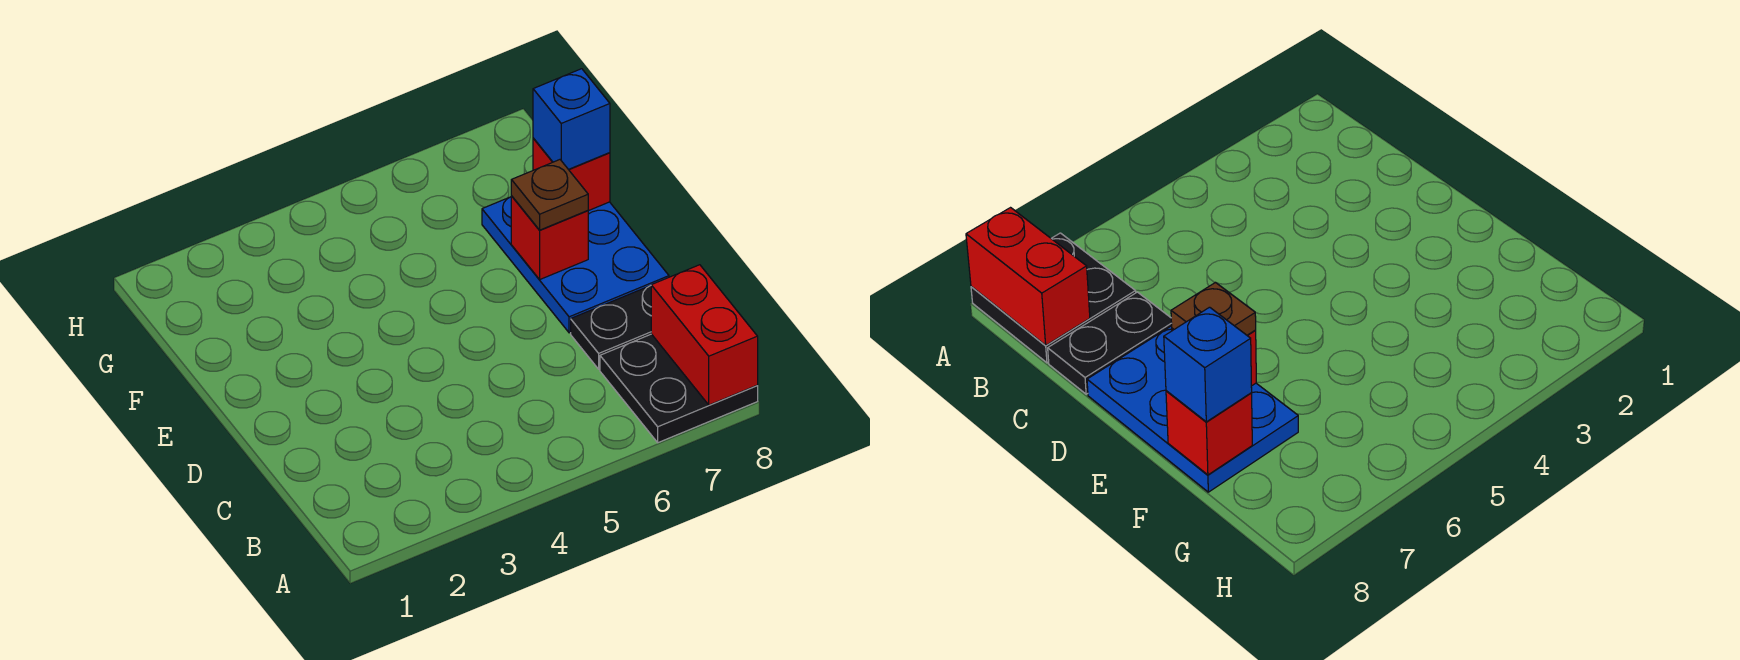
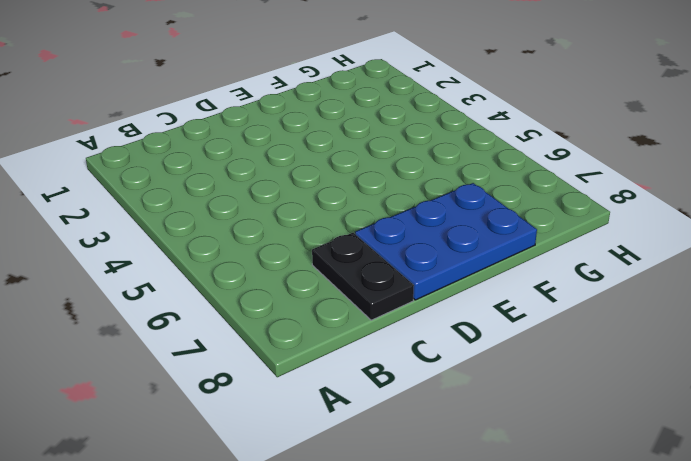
none -> black 2x2 plate [600,334,758,443]
none -> red 1x2 brick [651,265,758,405]

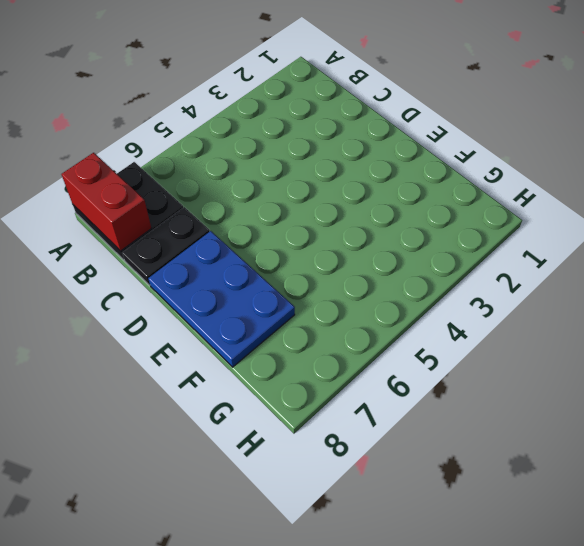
none -> red 1x1 brick [511,196,588,280]
none -> red 1x1 brick [533,138,610,211]

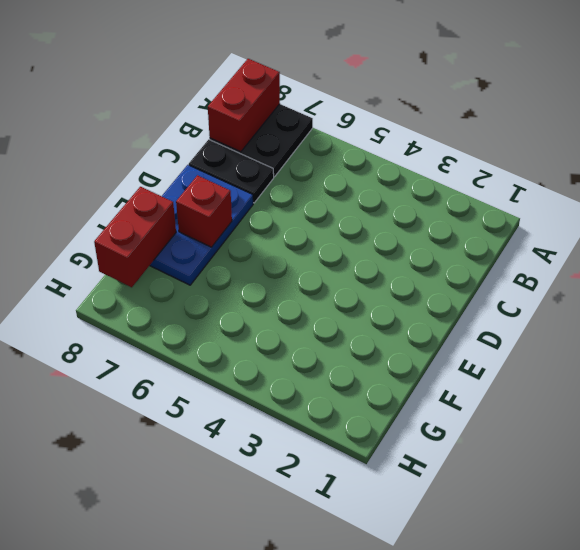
red 1x2 brick [94,187,176,287] -> red 1x1 brick [533,138,610,211]
none -> brown 1x1 plate [511,160,588,230]
none -> blue 1x1 brick [533,69,610,170]

